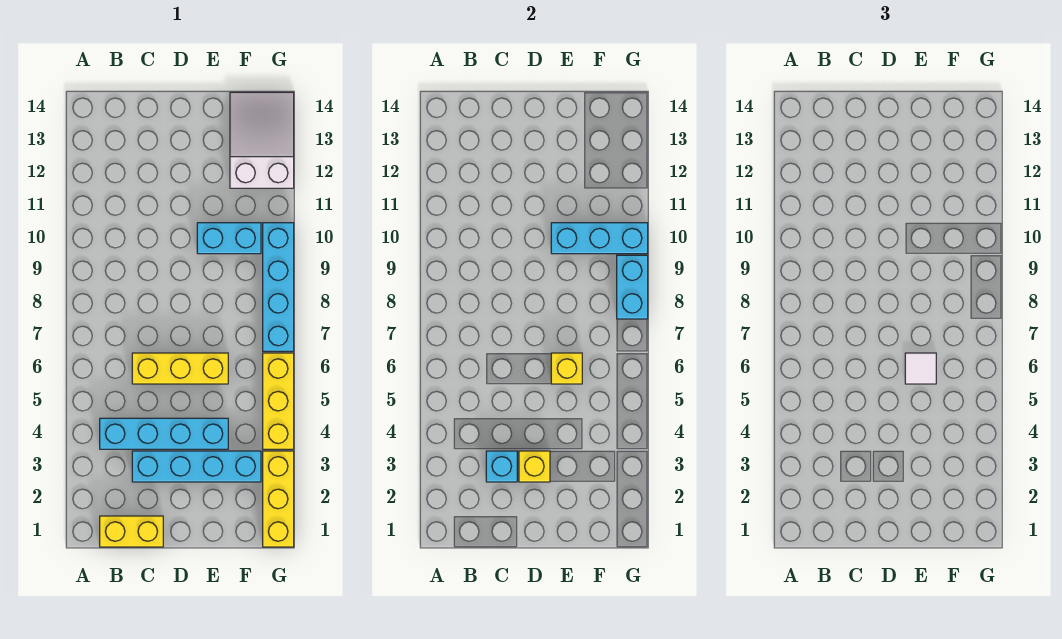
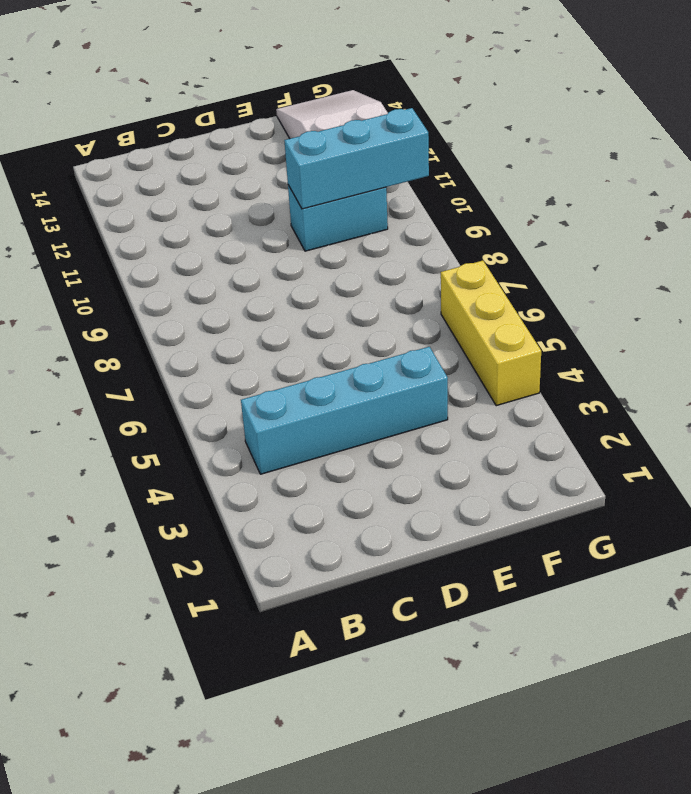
none -> yellow 1x2 brick [100,516,163,547]
none -> cyan 1x4 brick [132,451,261,482]
none -> yellow 1x3 brick [132,353,228,384]

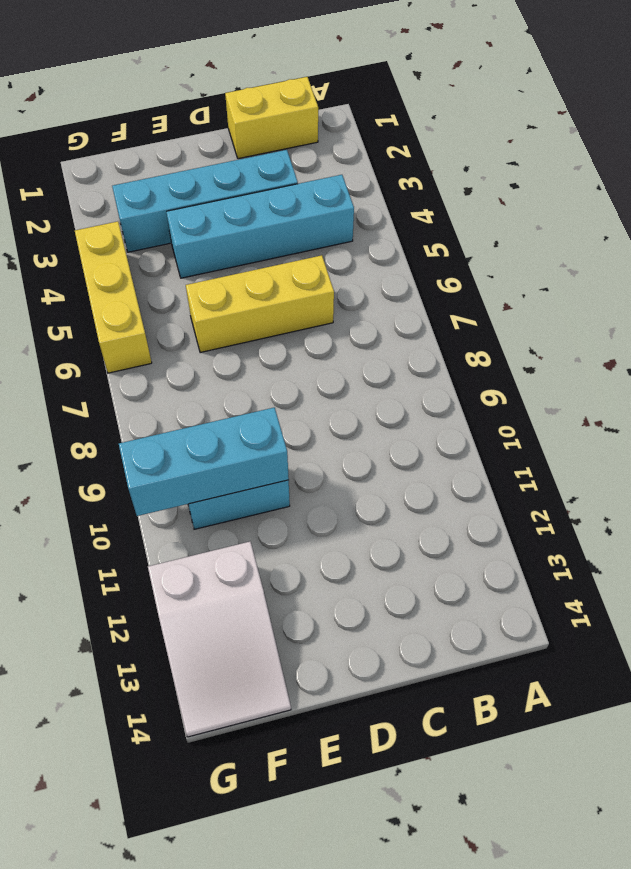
none -> yellow 1x3 brick [263,451,294,547]
none -> cyan 1x4 brick [263,223,294,351]
none -> cyan 1x1 brick [486,451,517,482]

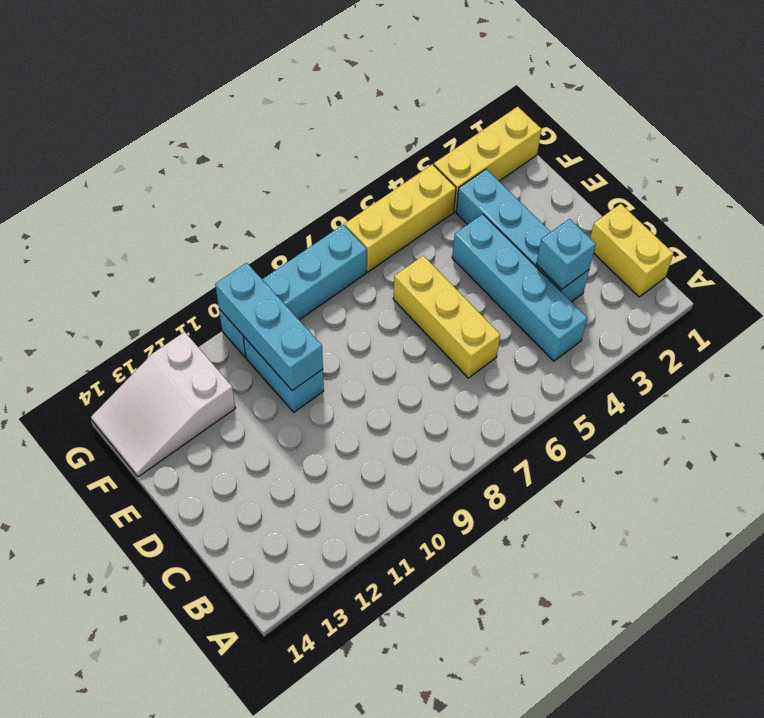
none -> yellow 1x1 brick [519,451,550,482]
none -> yellow 1x1 brick [551,353,582,384]
none -> cyan 1x2 brick [617,255,648,319]

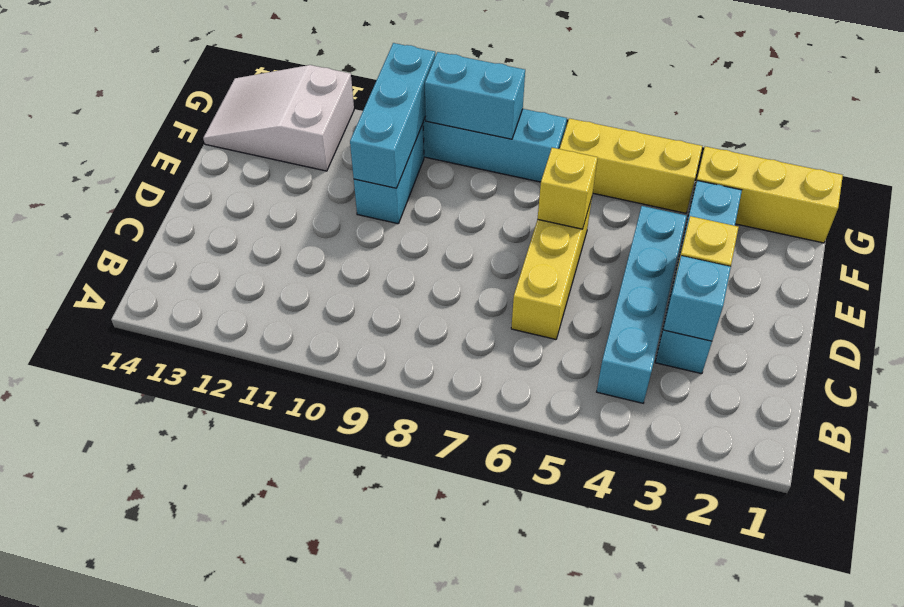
none -> yellow 1x2 brick [100,516,163,547]
none -> white 1x1 tile [905,353,936,384]

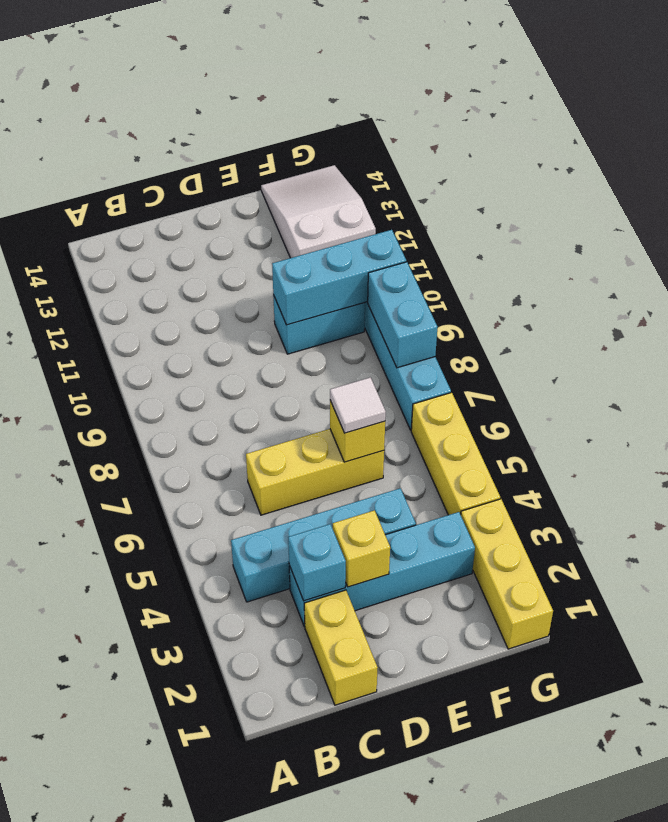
yellow 1x2 brick [304,590,378,705] -> yellow 1x2 brick turned to [100,516,163,547]

